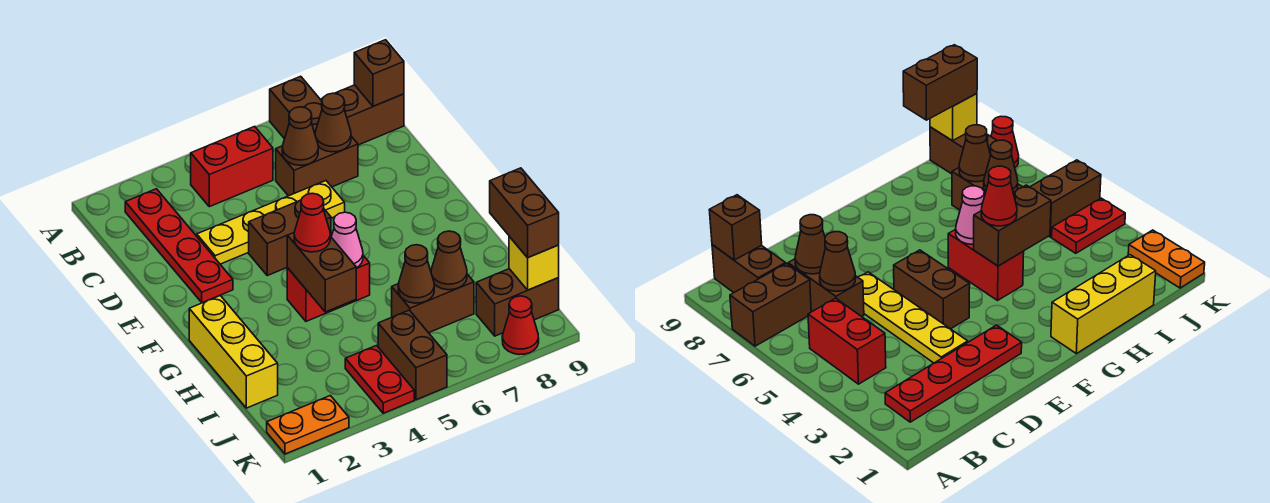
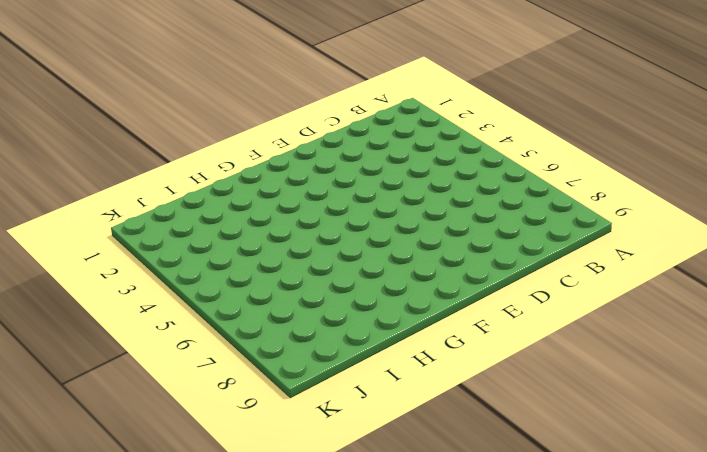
none -> brown 1x2 brick [270,76,322,139]
none -> red 1x4 plate [125,189,233,303]
none -> red 1x2 brick [191,126,273,207]

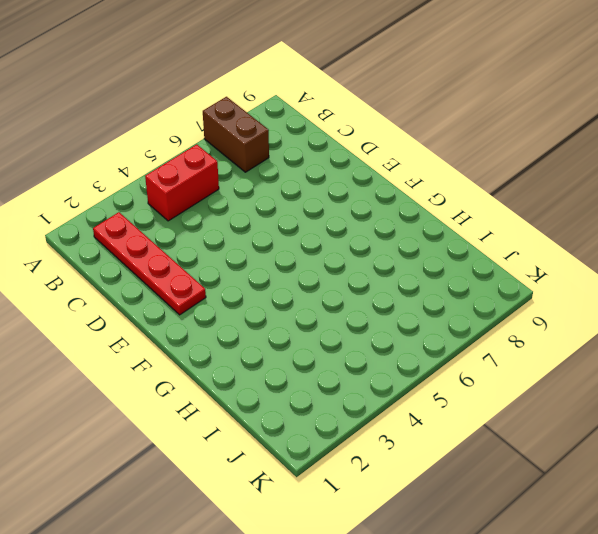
none -> brown 1x2 brick [322,85,404,145]
none -> brown 1x2 brick [276,136,358,196]
none -> yellow 1x4 plate [197,181,345,264]

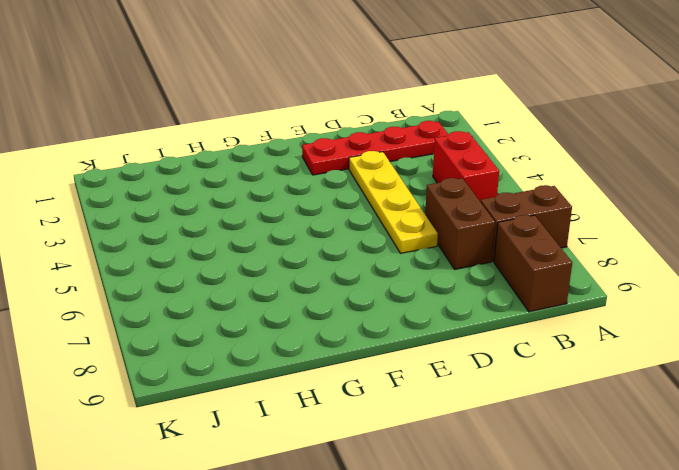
none -> brown 1x2 brick [249,200,331,275]
none -> yellow 1x3 brick [189,296,278,408]
none -> red 1x2 brick [287,256,370,321]

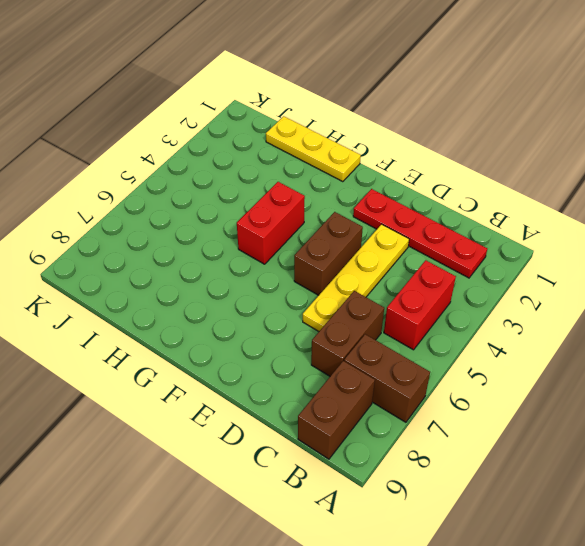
yellow 1x3 plate [266,116,361,182] -> yellow 1x3 brick [189,296,278,408]
none -> brown 1x2 brick [392,274,474,333]
none -> red 1x2 plate [345,345,414,413]
none -> brown 1x2 brick [378,310,447,400]

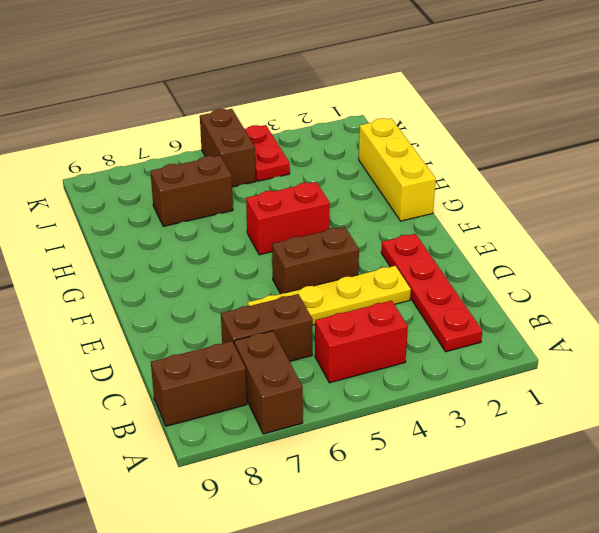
none -> brown 1x2 brick [476,269,559,336]
none -> orange 1x2 plate [267,396,349,454]
none -> red 1x1 cone [502,296,539,355]

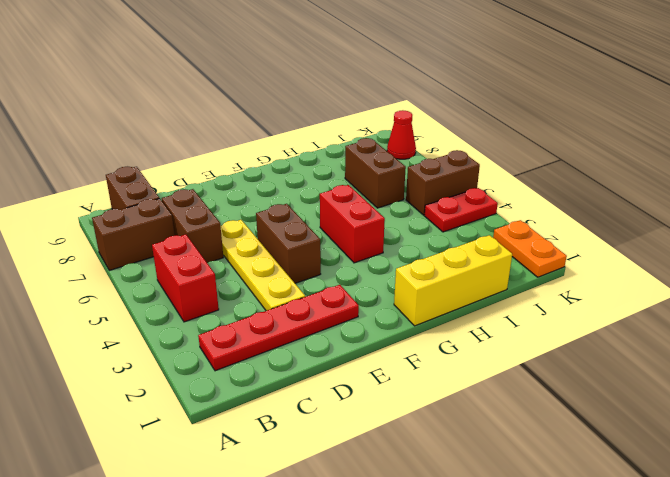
none -> brown 1x2 brick [476,269,559,336]
none -> brown 1x1 brick [354,40,404,106]
none -> brown 1x1 cone [282,107,318,165]

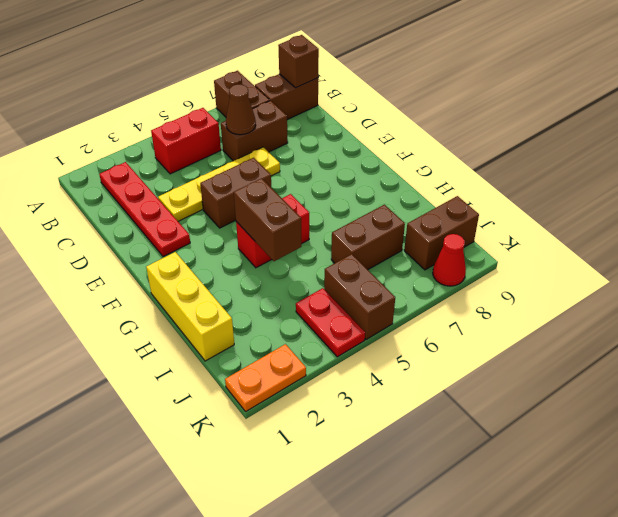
none -> brown 1x1 cone [315,93,351,152]
none -> pink 1x1 cone [331,212,363,268]
none -> brown 1x1 cone [398,245,434,303]

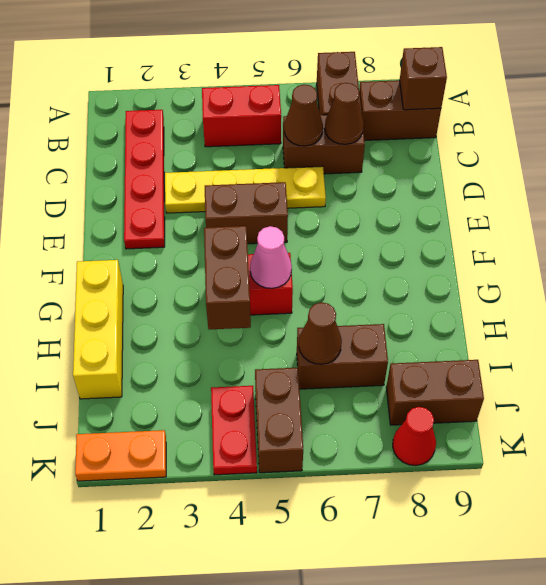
none -> brown 1x1 cone [431,231,467,290]
none -> yellow 1x1 brick [509,237,559,290]
none -> red 1x1 cone [294,193,330,252]

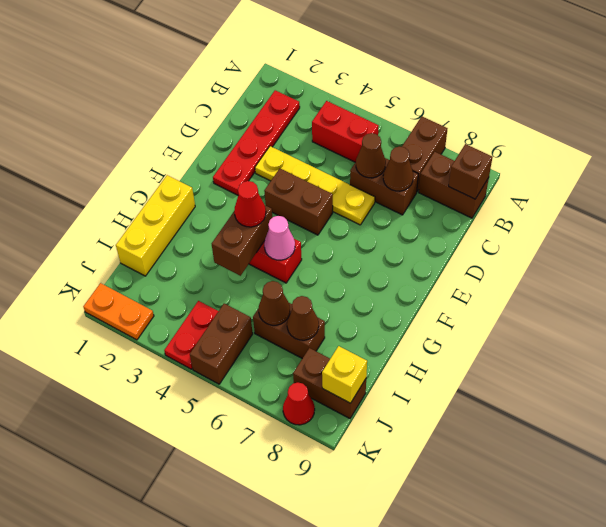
none -> brown 1x2 brick [490,168,559,258]

